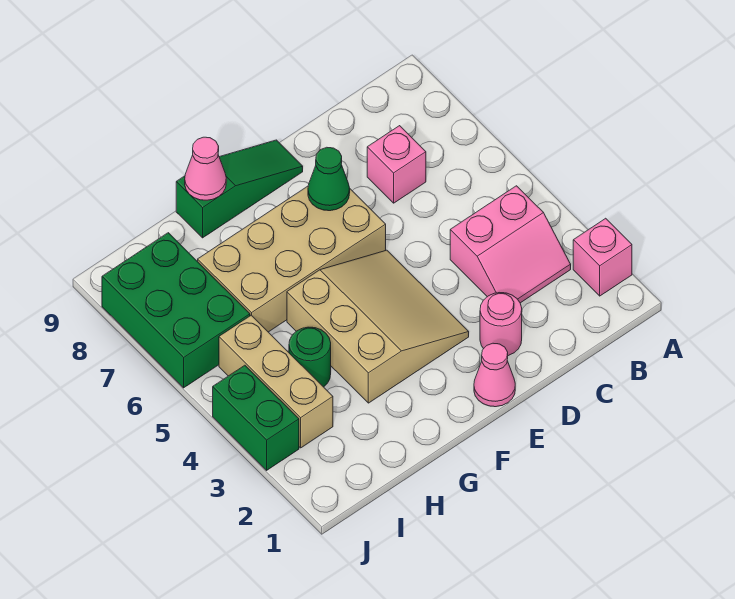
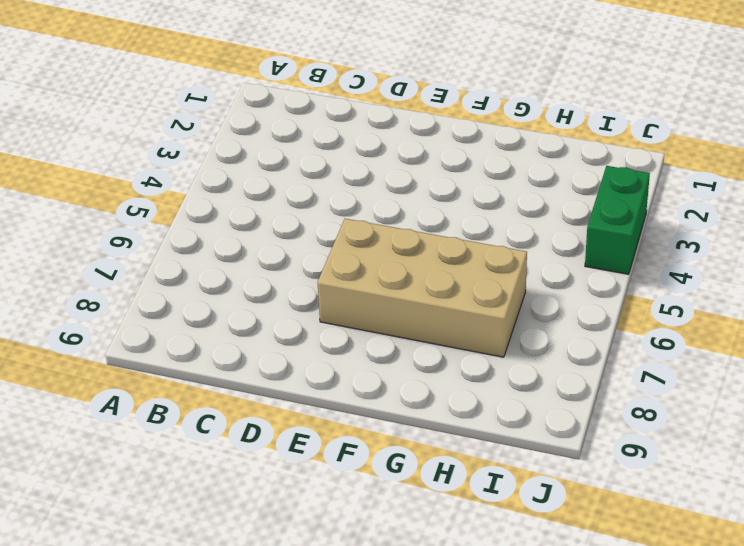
none -> pink 1x1 brick [573,218,632,296]
none -> pink 2x2 slope [450,186,571,303]
none -> pink 1x1 brick [367,126,426,203]

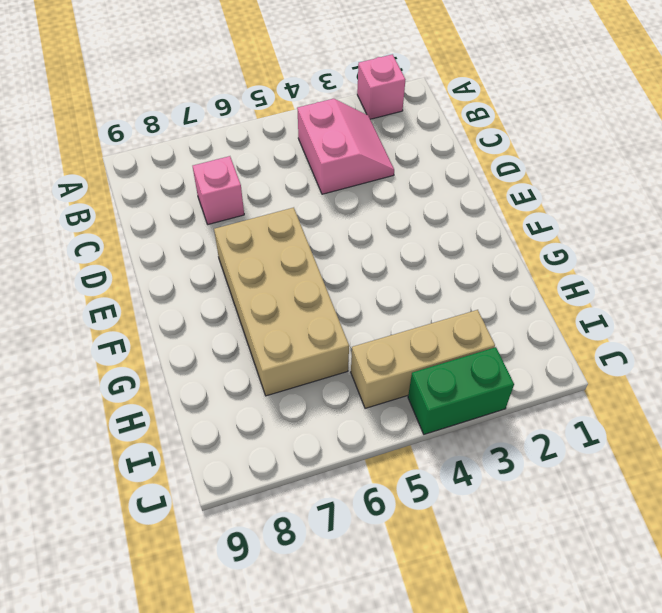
none -> pink 1x1 round brick [480,293,522,356]
none -> pink 1x1 cone [474,343,515,407]
none -> tan 3x3 slope [287,250,469,403]

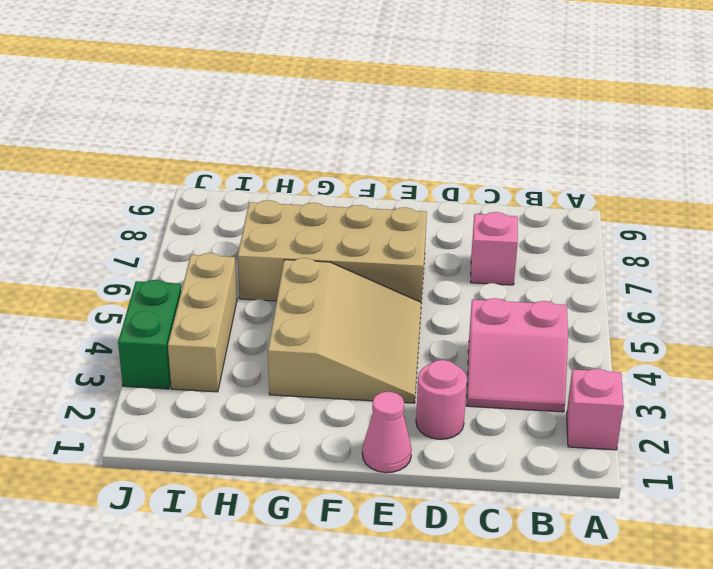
none -> green 1x3 slope [176,140,303,238]
none -> green 1x1 round brick [289,327,331,387]
none -> green 2x3 brick [102,233,250,388]

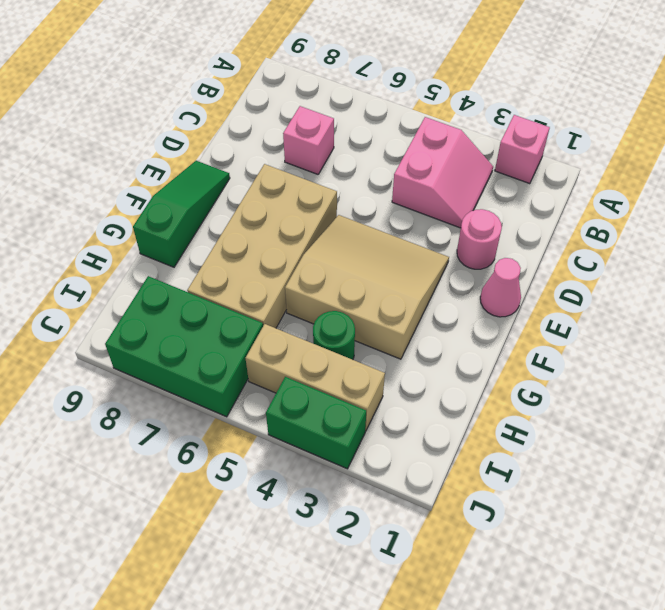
none -> green 1x1 cone [308,147,350,211]
none -> pink 1x1 cone [185,137,226,200]

